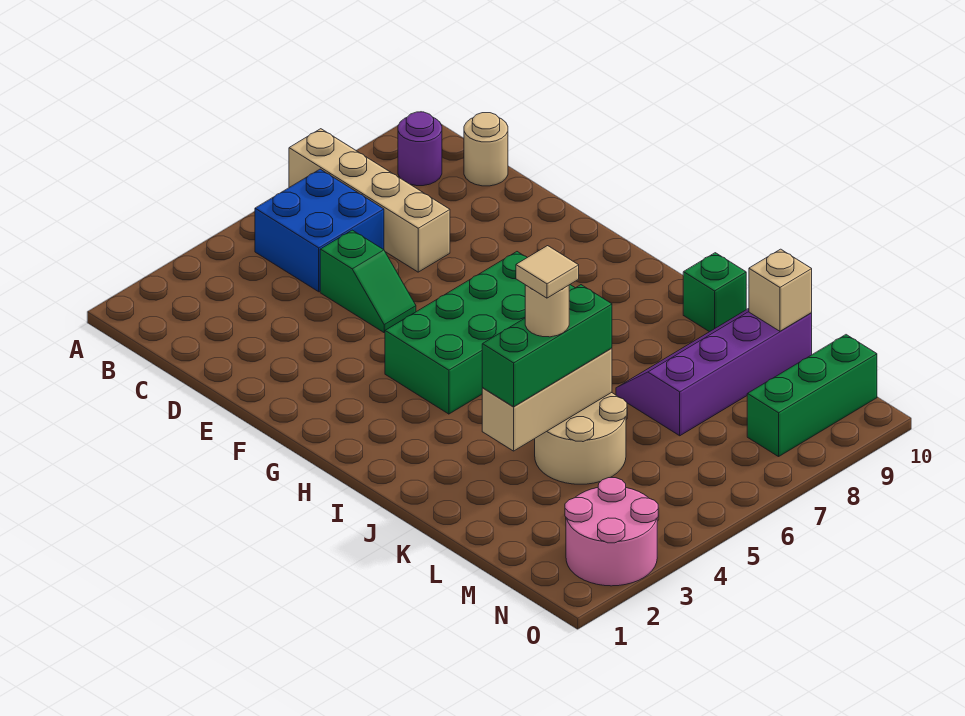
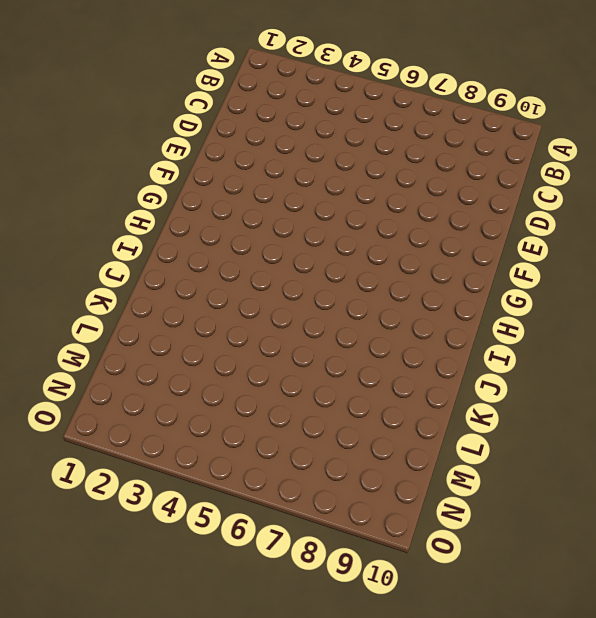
none -> tan 1x4 brick [289,129,450,272]
none -> blue 2x2 brick [255,169,384,292]
none -> purple 1x1 round brick [398,112,442,186]

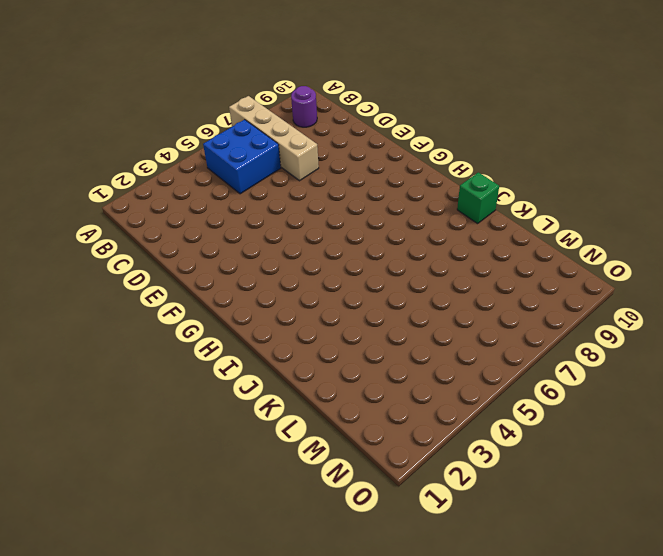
none -> tan 1x1 round brick [464,113,508,186]
none -> green 1x2 slope [320,230,416,332]
none -> green 2x4 brick [385,252,575,414]

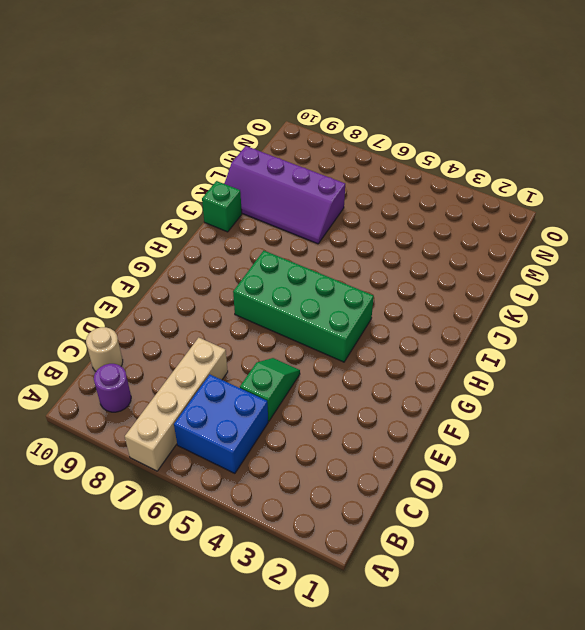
none -> tan 2x2 round brick [535,393,627,484]
none -> pink 2x2 round brick [565,478,658,586]
none -> green 1x3 brick [747,335,877,457]

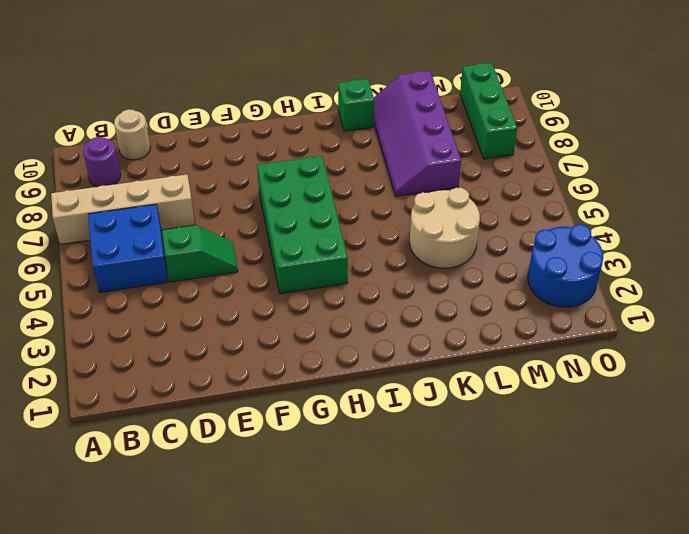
blue 2x2 round brick [528,224,603,307] -> pink 2x2 round brick [565,478,658,586]
none -> tan 1x3 brick [482,348,612,451]
none -> tan 1x1 brick [749,249,812,331]
none -> green 1x3 brick [482,285,612,407]

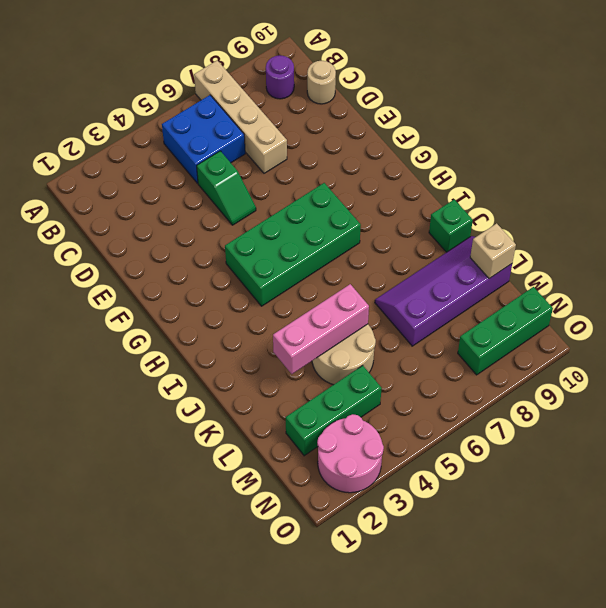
pink 1x3 brick [273,284,369,374] -> tan 1x3 brick [482,348,612,451]
green 1x3 brick [286,365,382,456] -> green 1x3 brick moved to [482,285,612,407]
none -> tan 1x1 round brick [525,285,569,337]
none -> tan 1x1 tile [516,246,579,298]

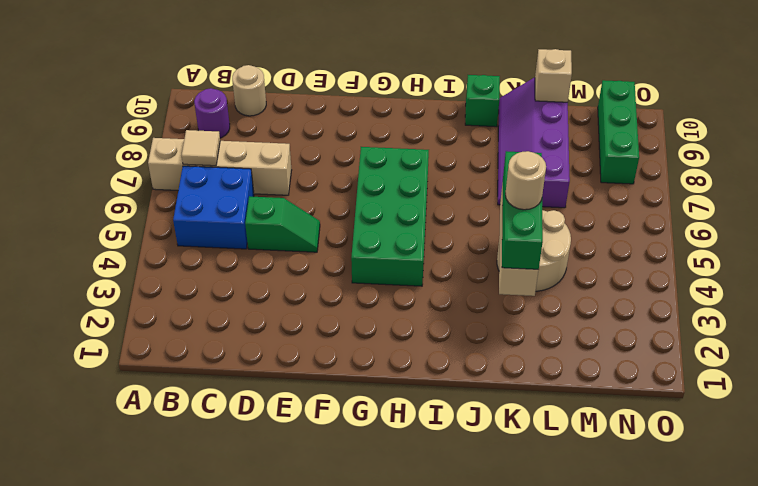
tan 1x1 tile [182,130,220,166] -> tan 1x1 tile moved to [516,246,579,298]
none -> pink 2x2 round brick [565,478,658,586]

